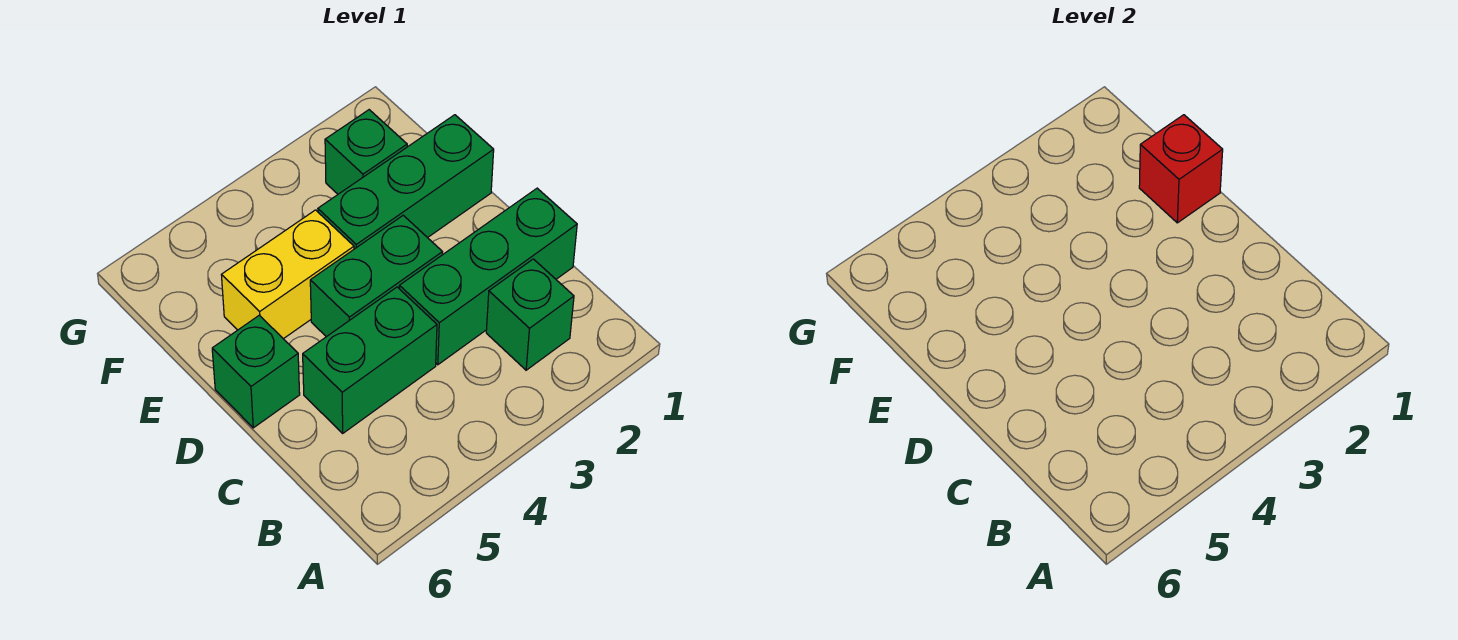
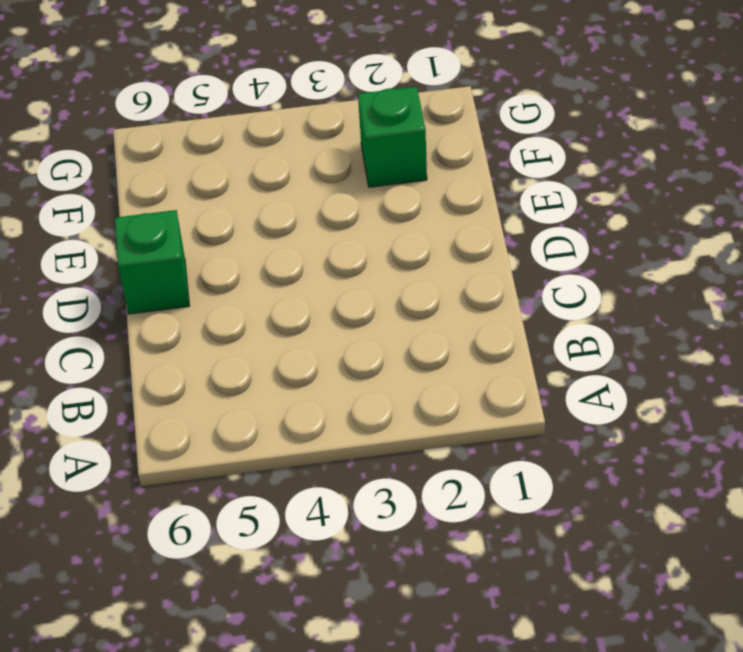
none -> green 1x1 brick [486,259,574,370]
none -> green 1x3 brick [399,188,577,365]

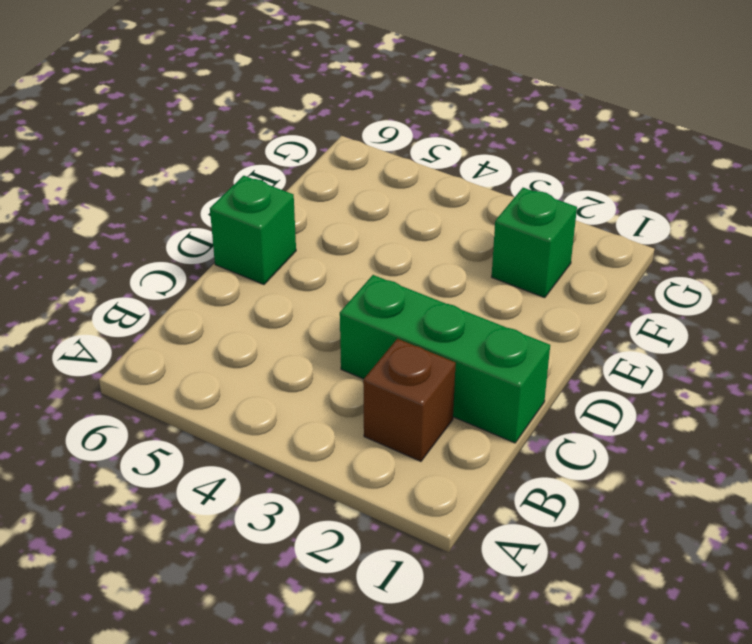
brown 1x1 brick [363,339,456,461] -> green 1x1 brick [486,259,574,370]
none -> green 1x2 brick [303,287,437,433]
none -> green 1x2 brick [310,215,442,337]

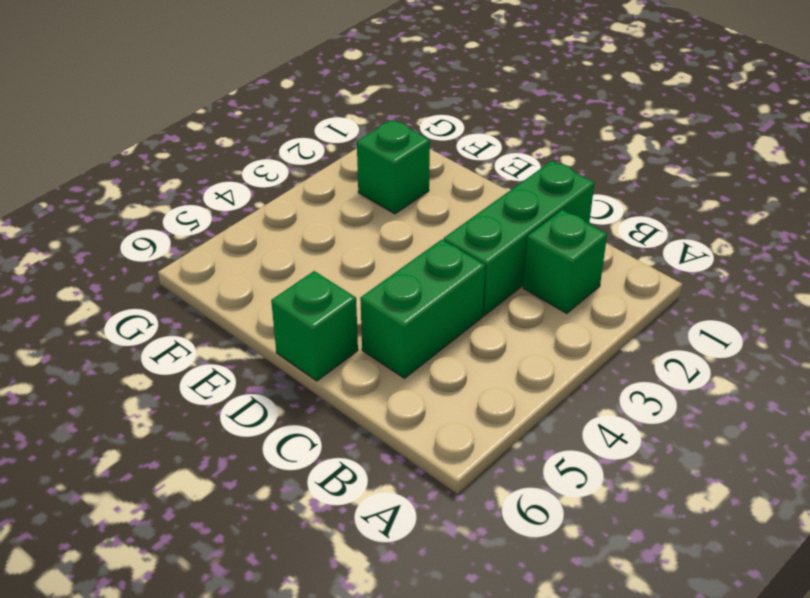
none -> green 1x2 brick [310,215,442,337]
none -> green 1x3 brick [318,115,494,249]

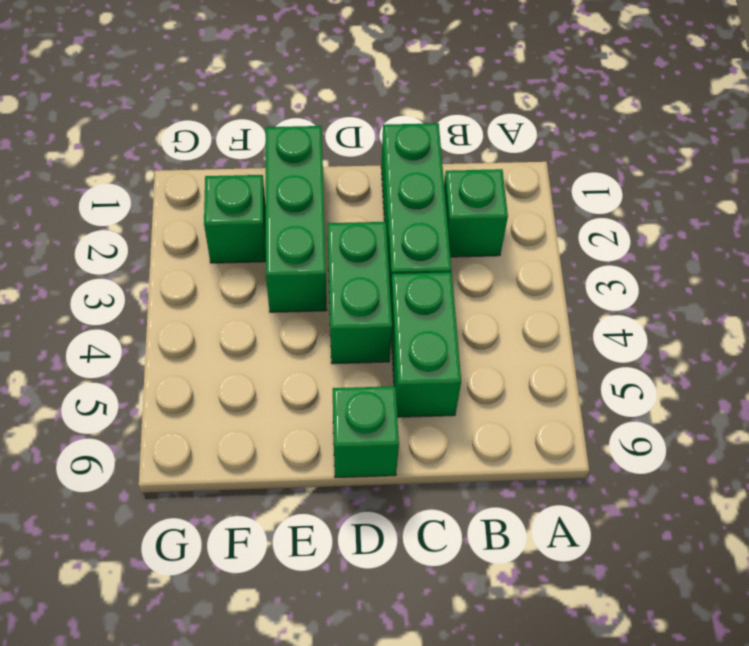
none -> yellow 1x2 brick [222,210,354,339]
none -> red 1x1 brick [1139,115,1223,223]

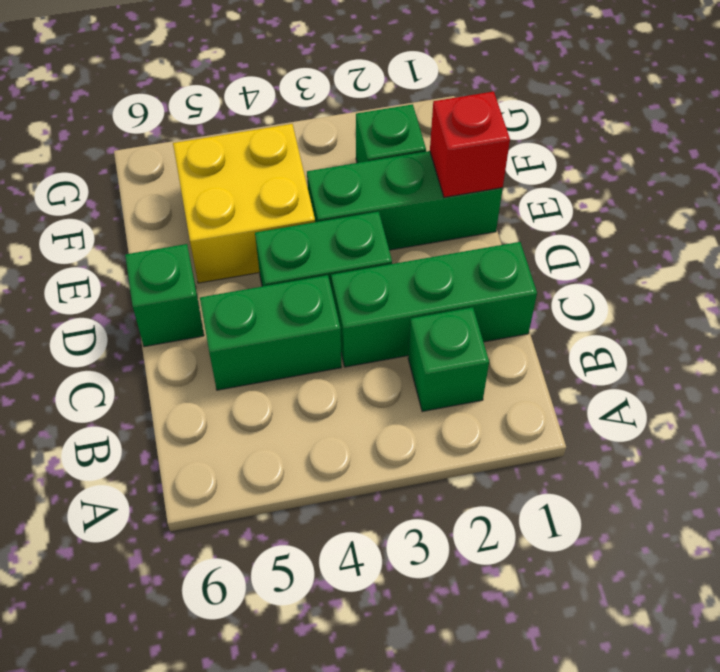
yellow 2x2 brick [173,124,315,283] -> yellow 1x2 brick [222,210,354,339]

